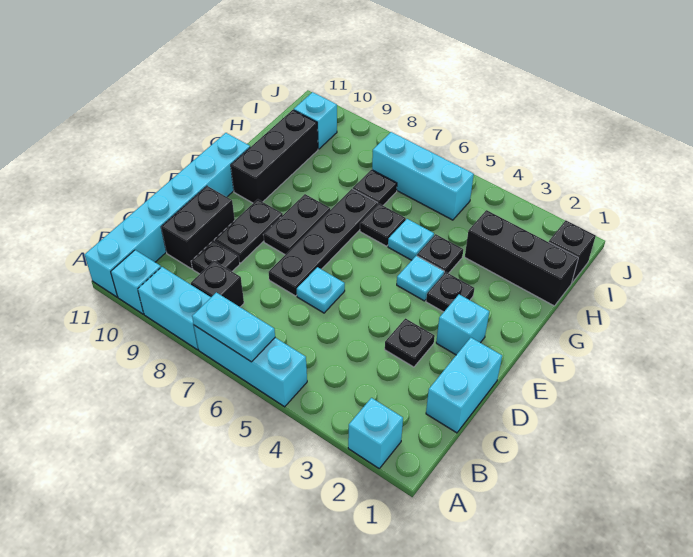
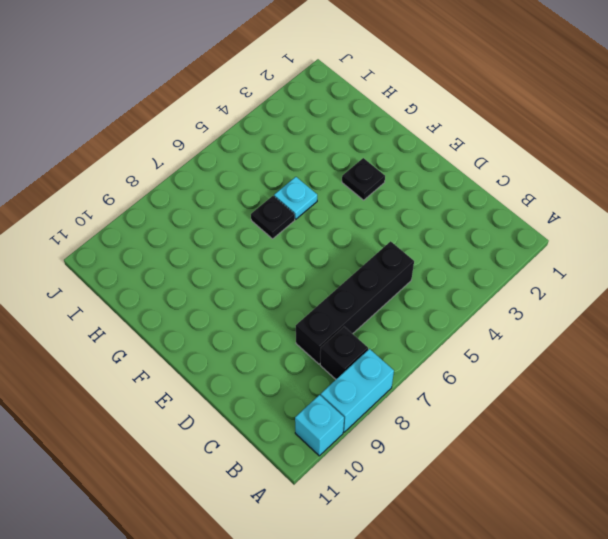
black 1x4 brick [296,241,414,364] -> none
none -> cyan 1x1 brick [348,398,403,468]
none -> cyan 1x3 brick [194,325,307,407]
none -> cyan 1x6 brick [84,133,250,297]

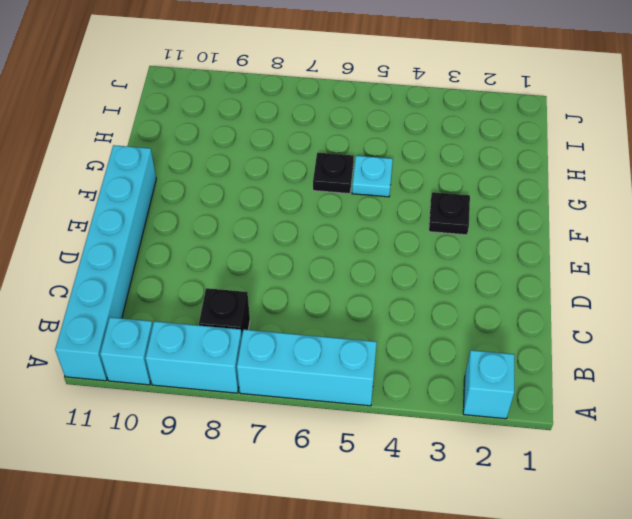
none -> cyan 1x2 brick [426,338,502,433]
none -> black 1x1 plate [191,241,240,274]
none -> black 1x2 brick [161,186,235,269]

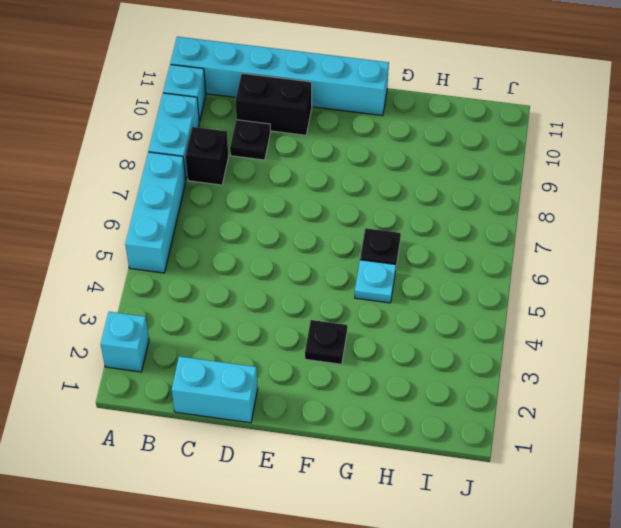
none -> black 1x1 plate [385,318,435,367]
none -> cyan 1x1 plate [297,267,345,313]
none -> black 1x4 plate [269,189,378,296]

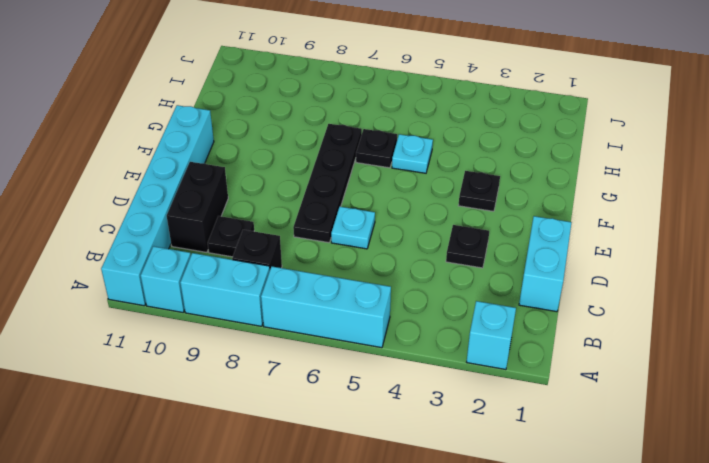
none -> black 1x2 plate [215,199,283,263]
none -> cyan 1x1 brick [436,294,489,355]
none -> black 1x2 plate [263,194,330,255]

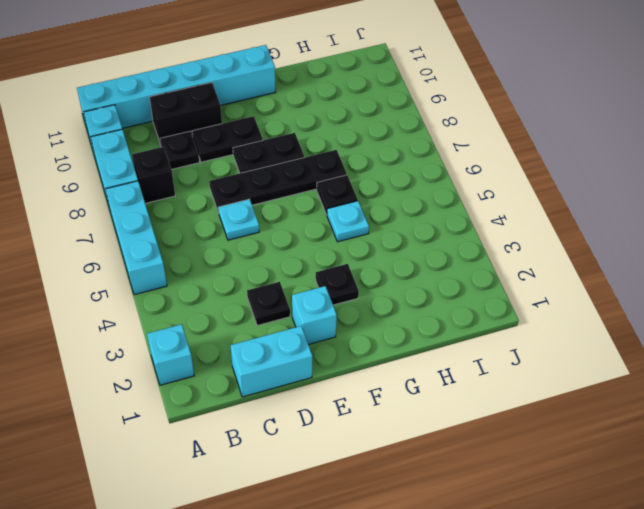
none -> cyan 1x1 plate [397,256,444,301]
none -> black 1x3 brick [231,110,318,203]
none -> black 1x1 plate [417,234,463,273]

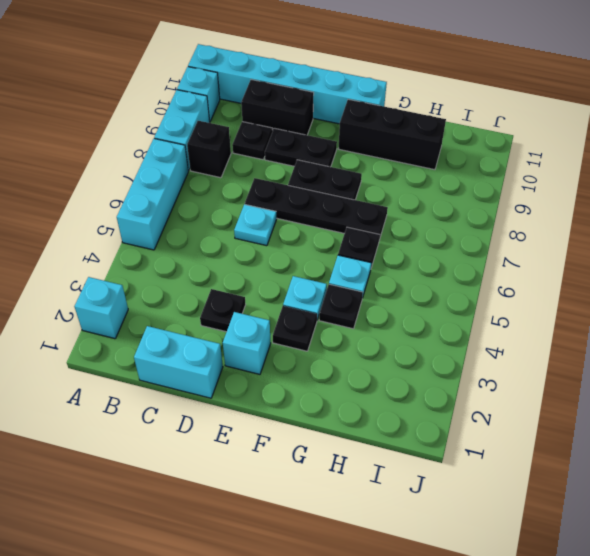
none -> black 1x3 brick [465,210,578,306]
none -> black 1x1 plate [353,170,397,205]
none -> black 1x1 brick [549,220,596,283]

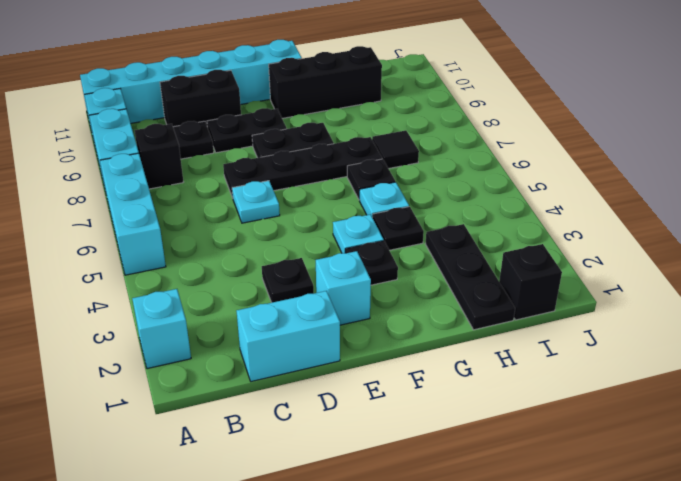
black 1x3 plate [425,224,515,330] -> black 1x3 brick [465,210,578,306]
black 1x1 tile [372,130,419,169] -> black 1x1 plate [353,170,397,205]
none -> cyan 1x3 brick [372,132,474,220]
none -> cyan 1x1 brick [294,92,337,149]
none -> cyan 1x2 plate [192,292,275,362]

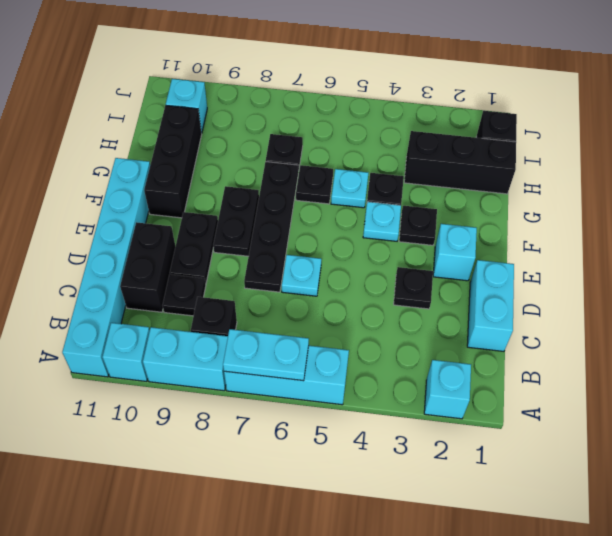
none -> cyan 1x3 brick [372,132,474,220]

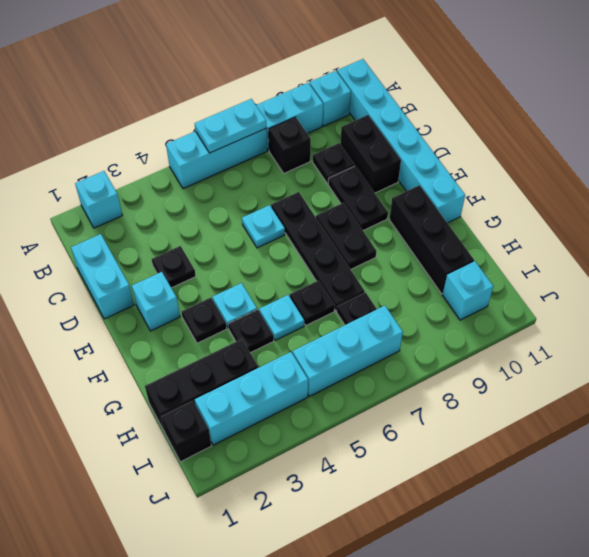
cyan 1x3 brick [195,352,308,445] -> none

